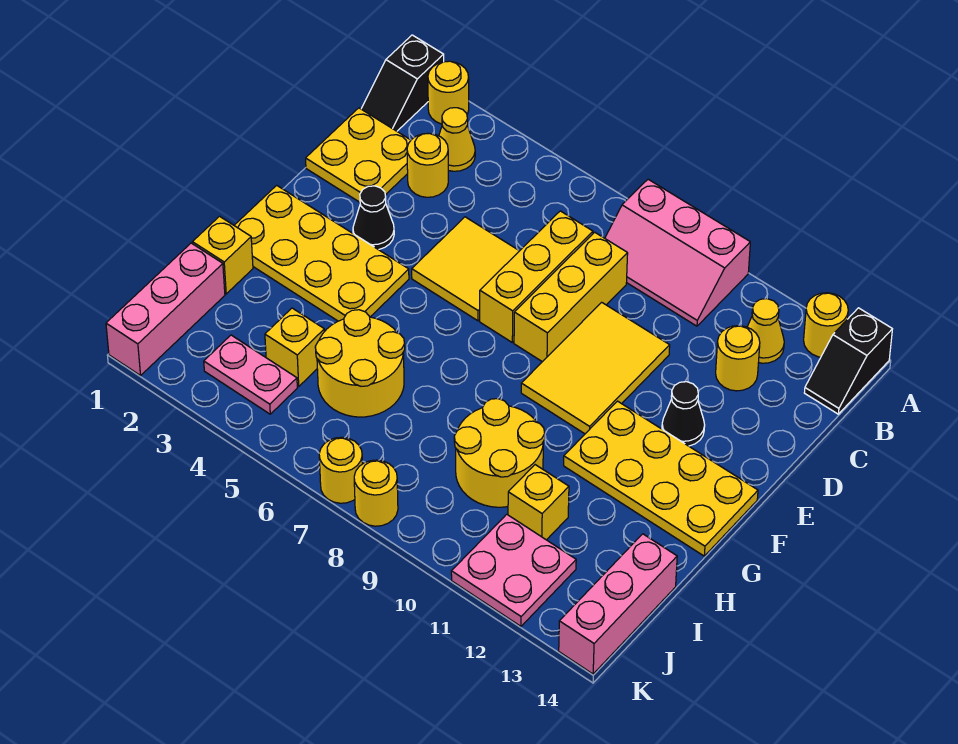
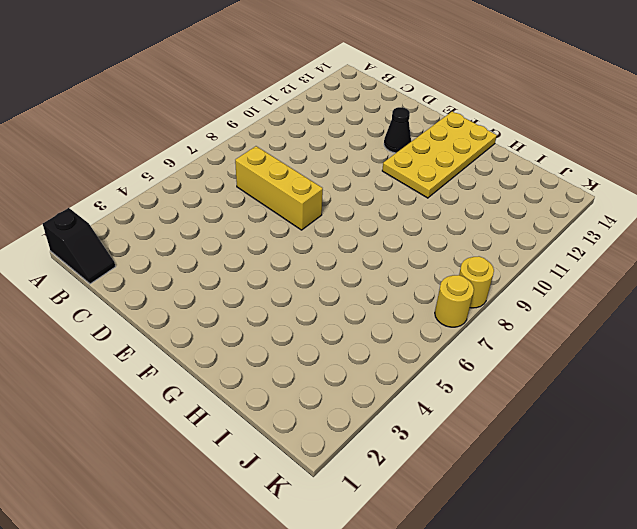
none -> yellow 1x1 round brick [428,61,469,124]
none -> pink 2x3 slope [605,179,750,326]
none -> yellow 1x1 round brick [804,293,848,357]

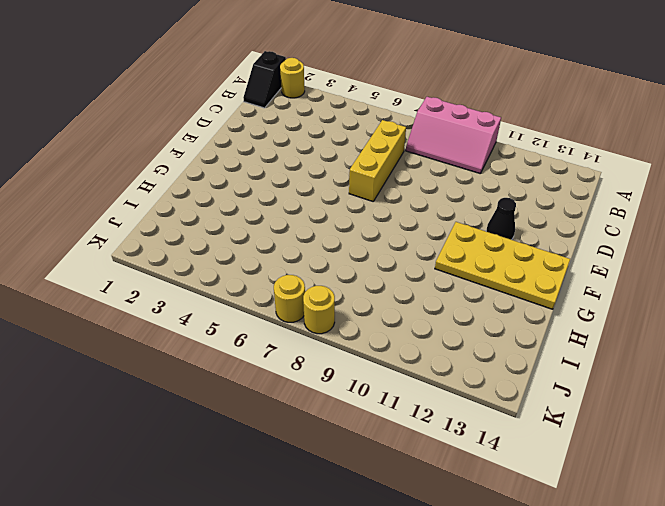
none -> yellow 1x1 round brick [804,293,848,357]
none -> black 1x2 slope [804,308,892,414]
none -> yellow 1x1 cone [439,108,475,171]

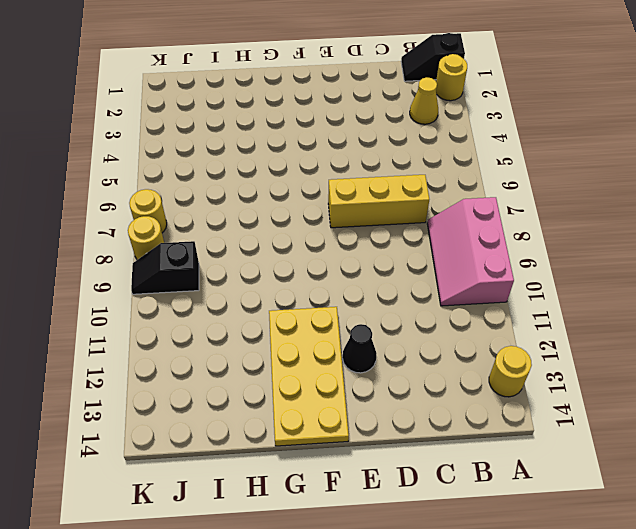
black 1x2 slope [131,241,199,294] -> black 1x2 slope moved to [804,308,892,414]
none -> yellow 1x1 cone [747,299,784,363]
none -> yellow 2x2 plate [306,108,411,202]
none -> yellow 1x1 round brick [407,133,448,197]

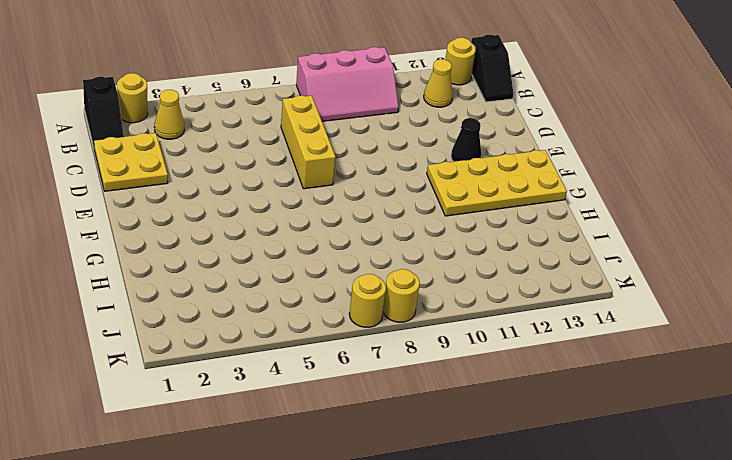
none -> yellow 1x1 round brick [407,133,448,197]
none -> yellow 1x3 brick [514,232,628,362]
none -> yellow 1x1 round brick [716,326,760,391]

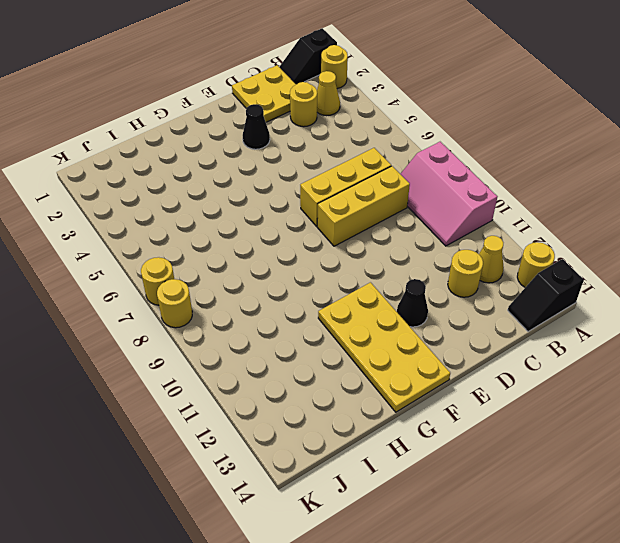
none -> yellow 2x2 tile [412,217,519,321]
none -> yellow 2x3 tile [521,302,670,434]
none -> yellow 2x4 plate [234,185,409,321]

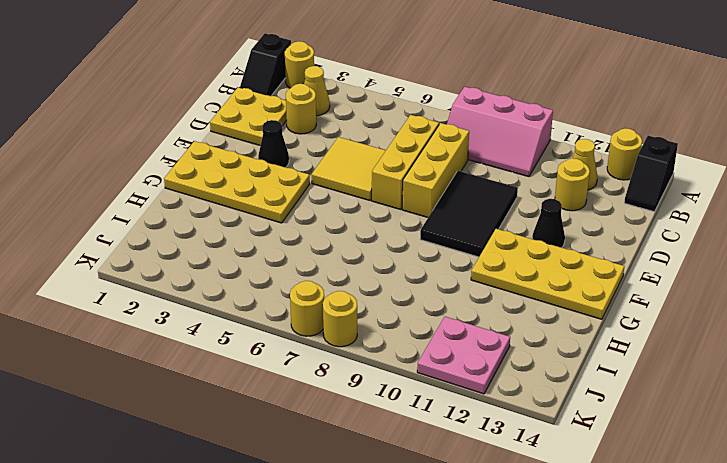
black 2x3 tile [420,171,518,257] -> yellow 2x3 tile [521,302,670,434]
none -> yellow 1x1 brick [192,216,253,294]
none -> yellow 2x2 round brick [315,310,405,417]
none -> yellow 2x2 round brick [454,399,545,507]

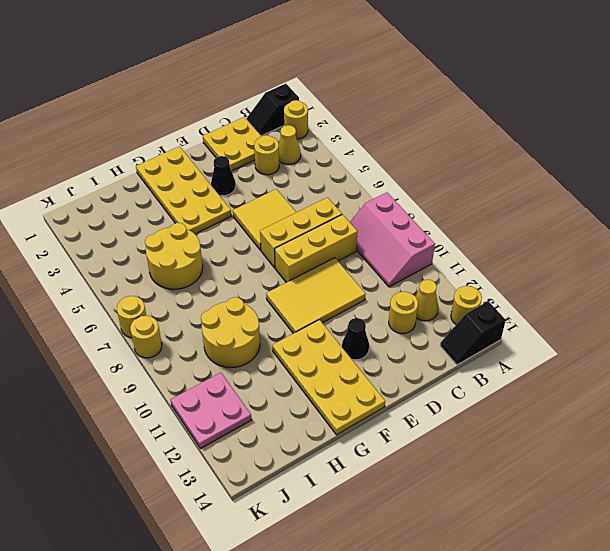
none -> yellow 1x1 brick [192,216,253,294]
none -> pink 1x3 brick [106,243,225,375]
none -> yellow 1x1 brick [265,308,324,386]

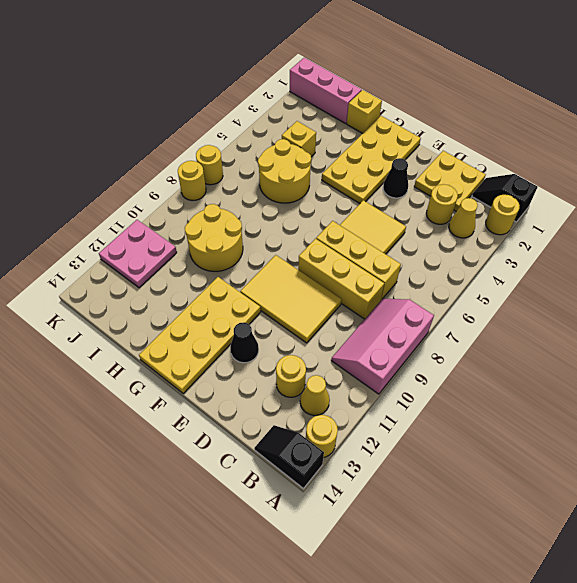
none -> yellow 1x1 brick [508,465,569,540]
none -> pink 1x3 brick [559,534,677,674]
none -> pink 1x2 plate [204,335,297,414]

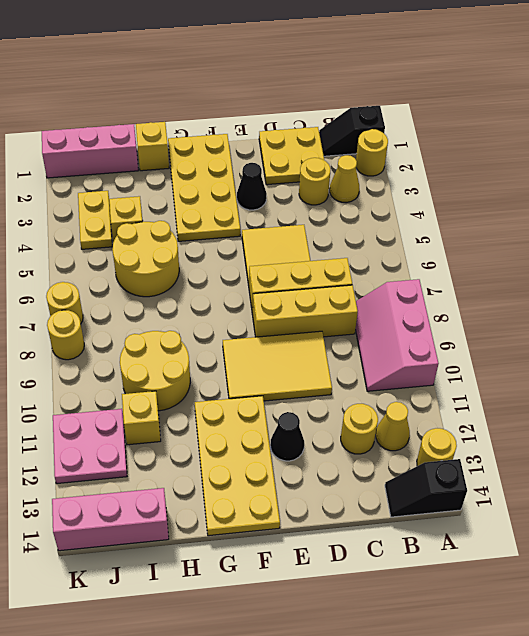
yellow 1x2 plate [78,191,112,249] -> pink 1x2 plate [204,335,297,414]

